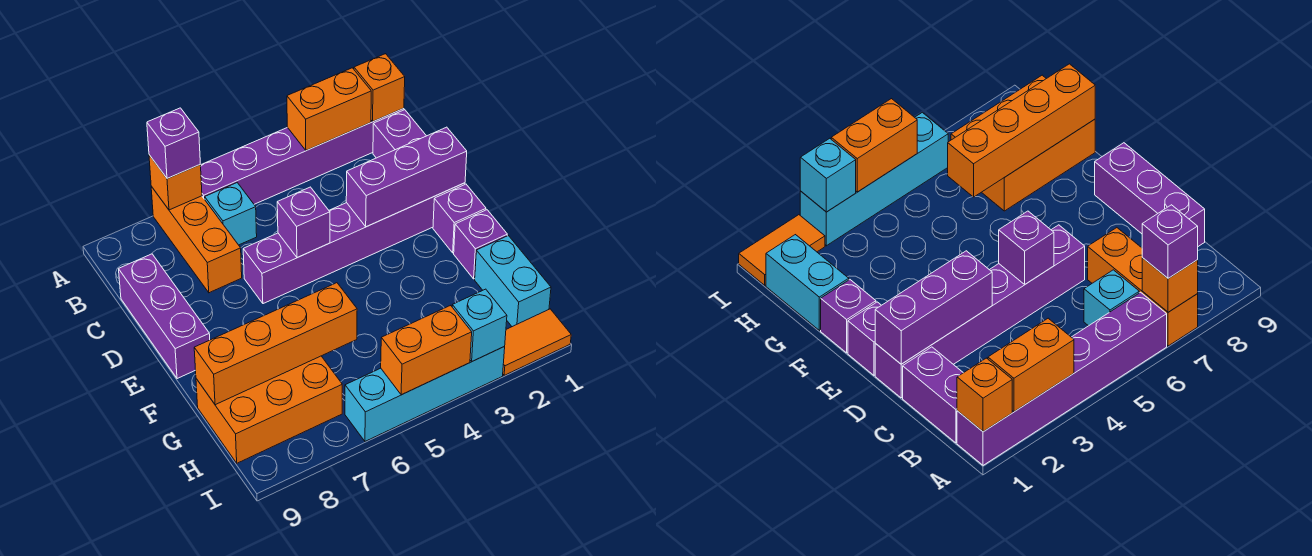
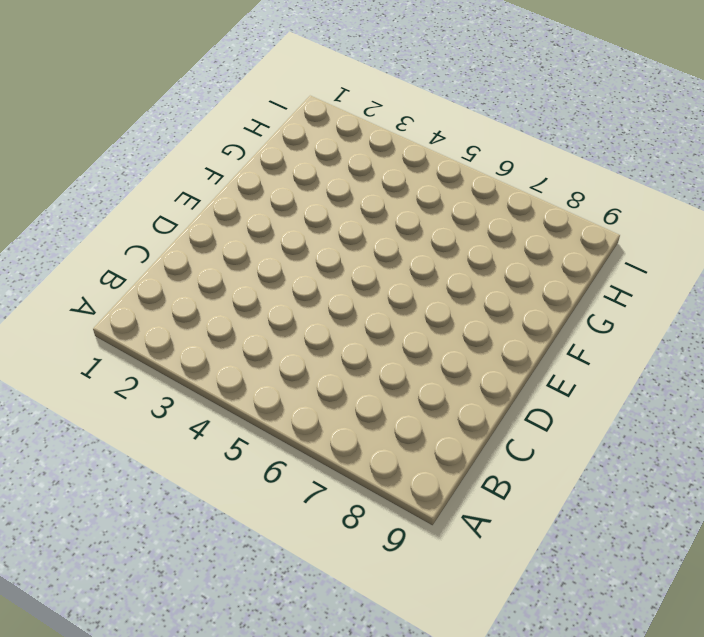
none -> purple 1x6 brick [201,108,404,204]
none -> orange 1x3 brick [151,187,242,293]
none -> purple 1x2 brick [373,110,426,158]

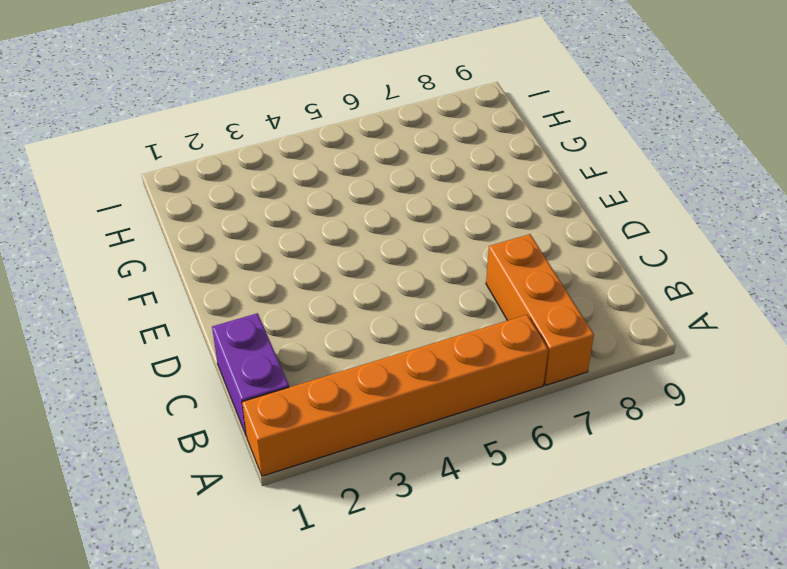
orange 1x6 brick [242,315,548,476] -> purple 1x6 brick [201,108,404,204]
none -> cyan 1x1 brick [205,183,257,245]
none -> purple 1x3 brick [119,254,210,379]
none -> purple 1x6 brick [243,183,465,304]

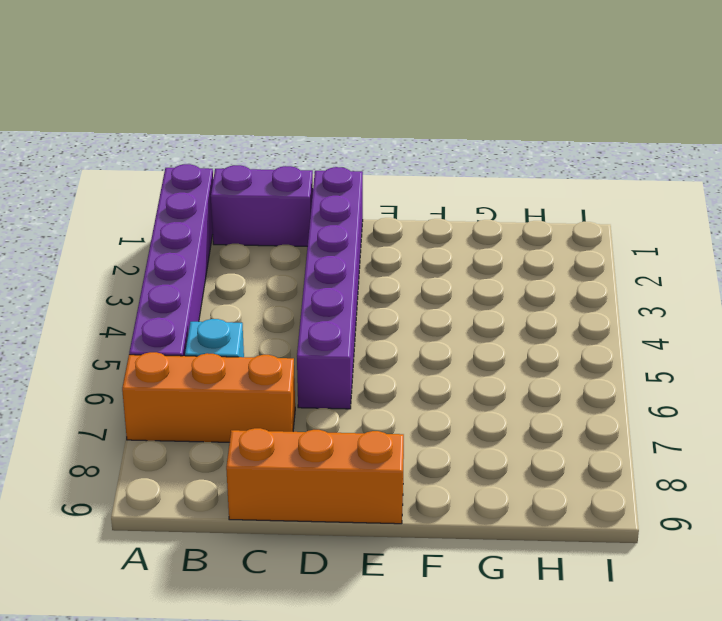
orange 1x3 brick [226,428,404,524] -> purple 1x3 brick [119,254,210,379]
none -> purple 1x1 brick [433,184,486,253]
none -> purple 1x1 brick [454,210,507,279]
none -> cyan 1x2 brick [475,236,551,327]

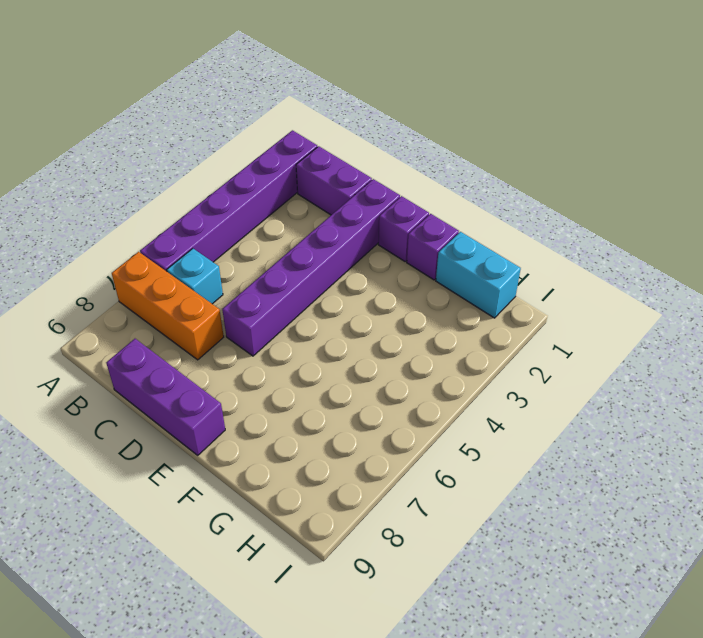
none -> orange 2x3 brick [196,356,342,463]
none -> orange 1x2 tile [503,309,571,375]
none -> cyan 1x4 brick [345,347,505,441]

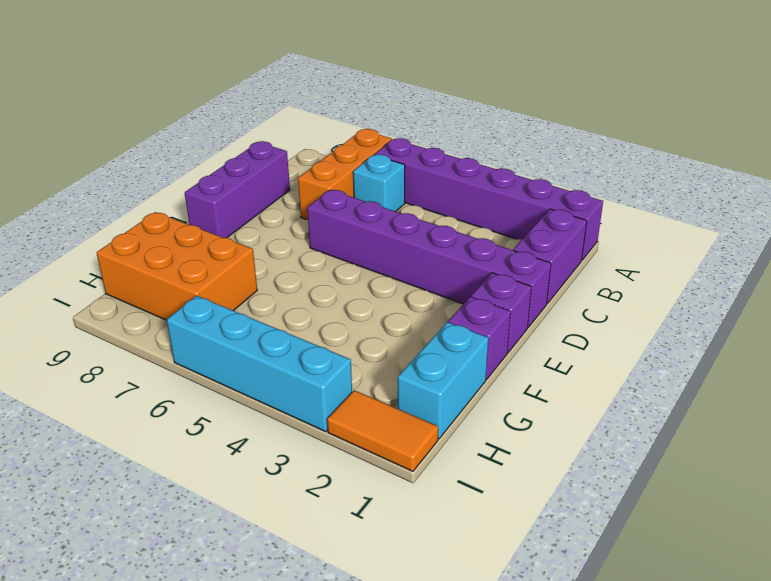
none -> orange 1x1 brick [354,54,405,121]
none -> orange 1x2 brick [287,68,371,151]
none -> orange 1x1 brick [149,155,202,210]

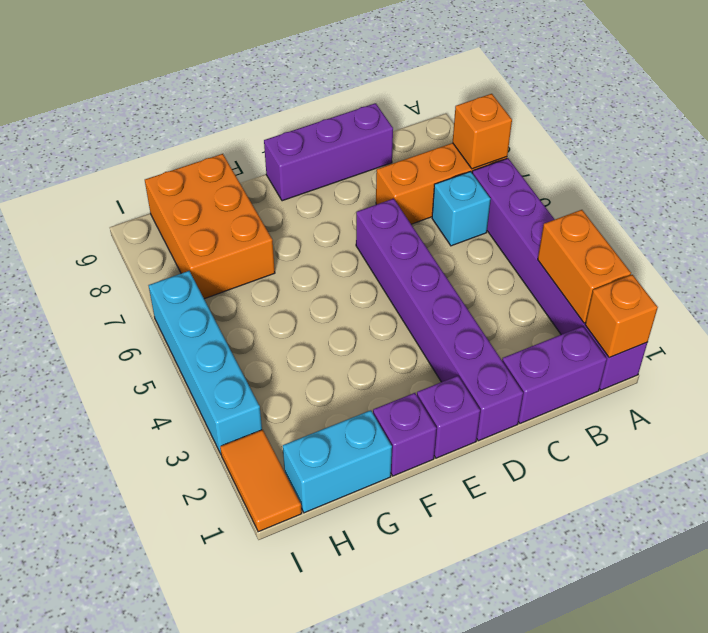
none -> purple 1x3 brick [346,127,467,227]
none -> purple 1x1 brick [277,187,330,258]
none -> orange 1x4 brick [194,283,357,405]

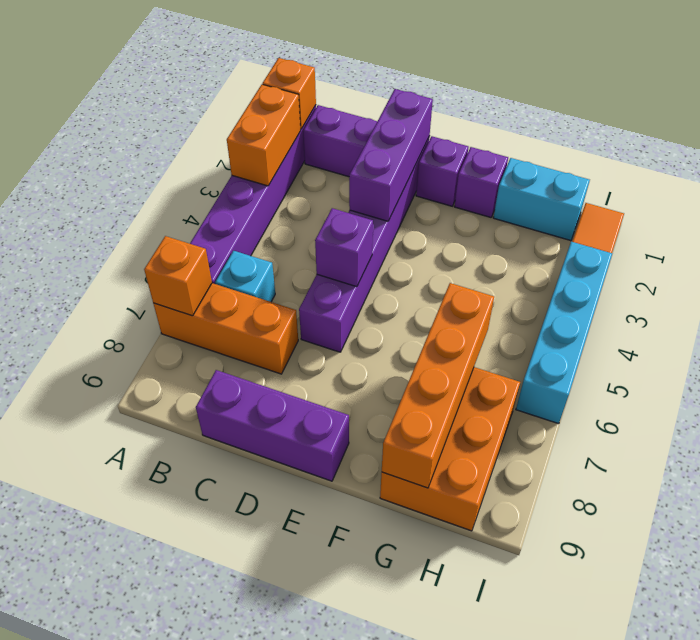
none -> cyan 1x1 brick [452,289,507,361]
none -> orange 1x2 brick [381,305,472,395]
none -> purple 1x1 brick [147,108,200,179]

